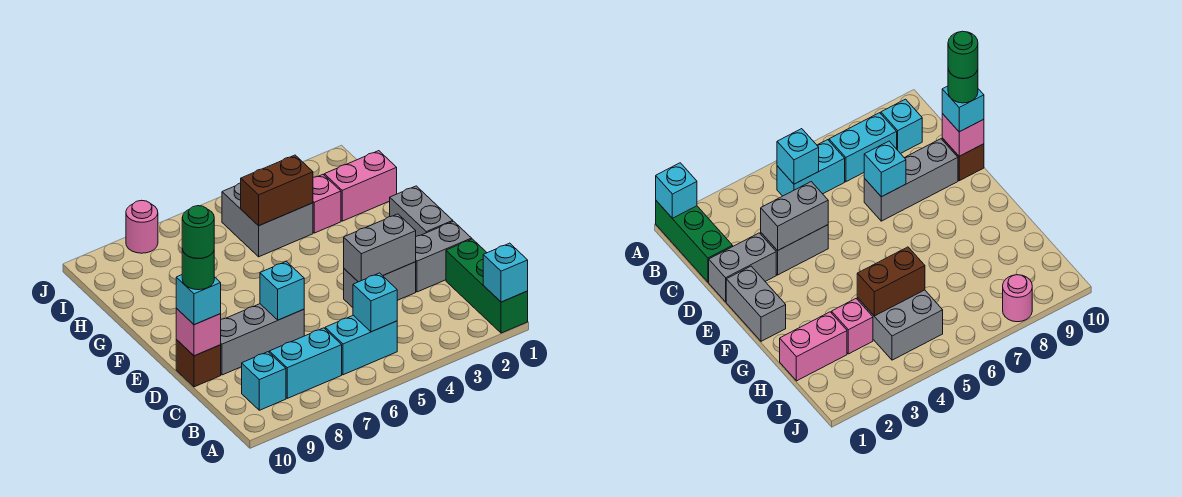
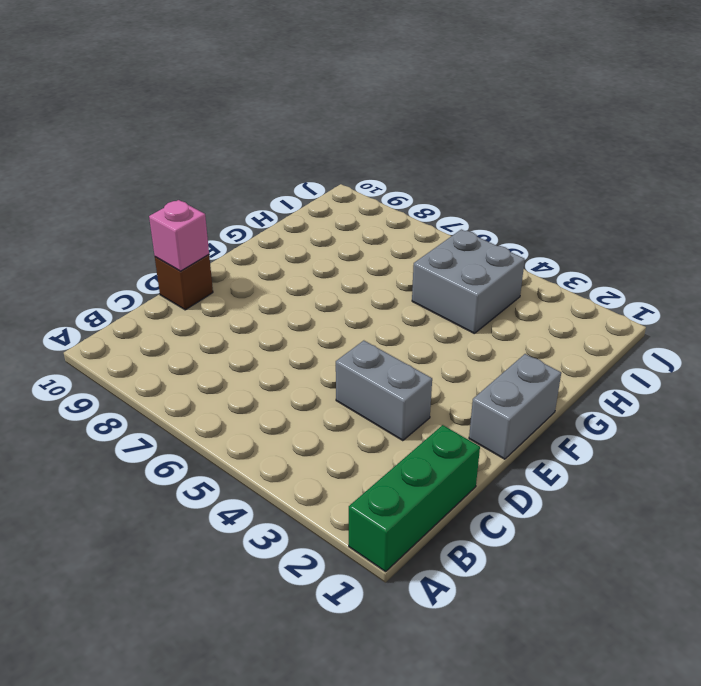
none -> cyan 1x2 brick [325,315,397,375]
none -> cyan 1x2 brick [269,328,342,398]
none -> cyan 1x1 brick [242,352,286,410]

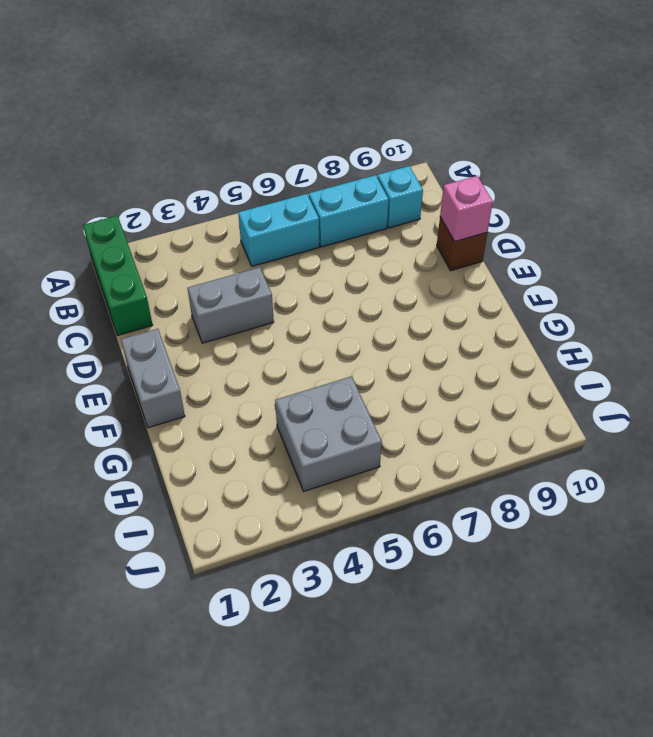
none -> grey 1x2 brick [416,221,472,292]
none -> grey 1x3 brick [221,304,304,375]
none -> pink 1x2 brick [324,151,397,221]

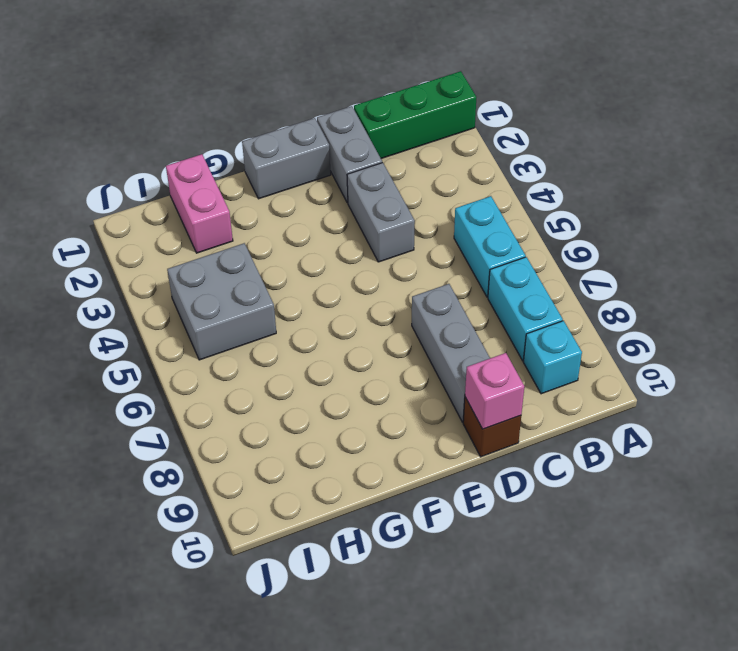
none -> pink 1x1 brick [313,175,341,233]
none -> pink 1x1 round brick [126,200,158,253]
none -> cyan 1x1 brick [483,243,528,302]

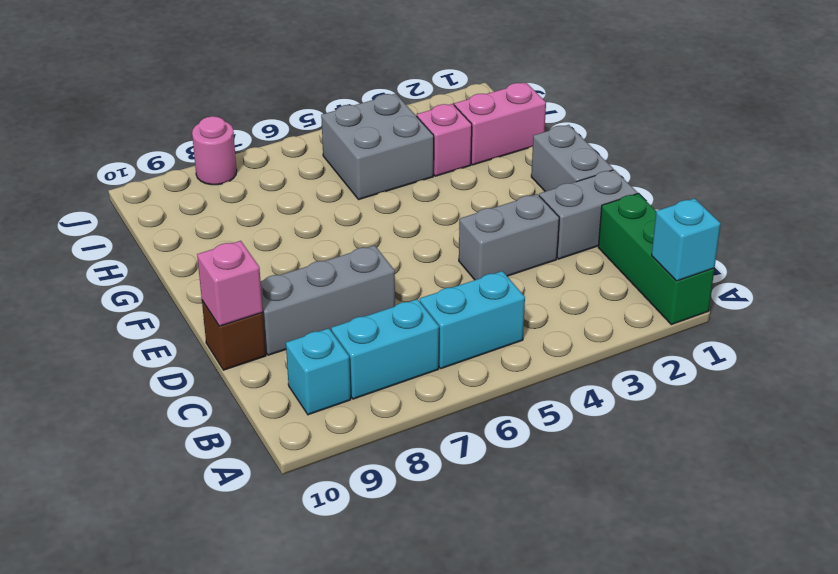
none -> cyan 1x1 brick [353,273,397,332]
none -> grey 1x2 brick [344,214,416,282]
none -> cyan 1x1 brick [260,261,304,320]

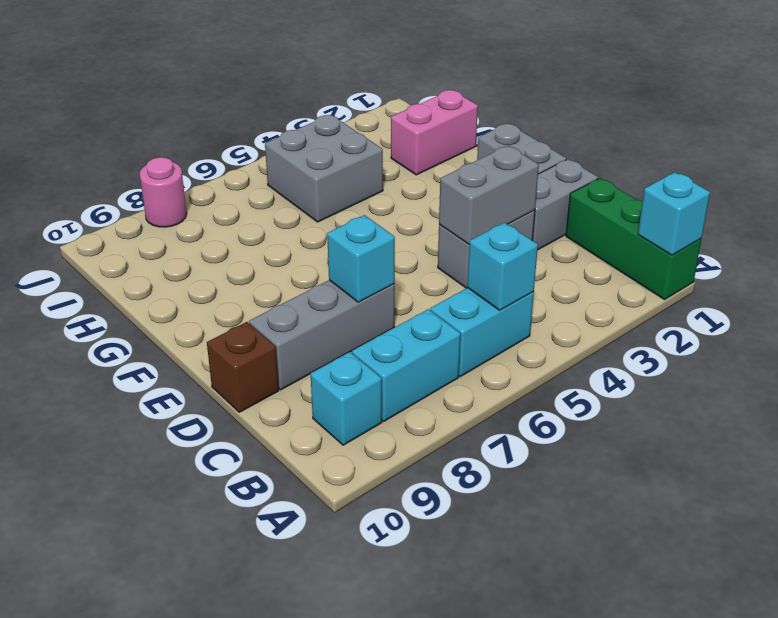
none -> pink 1x1 brick [313,175,341,233]
none -> pink 1x1 brick [176,308,221,356]
none -> brown 1x2 brick [241,155,313,226]

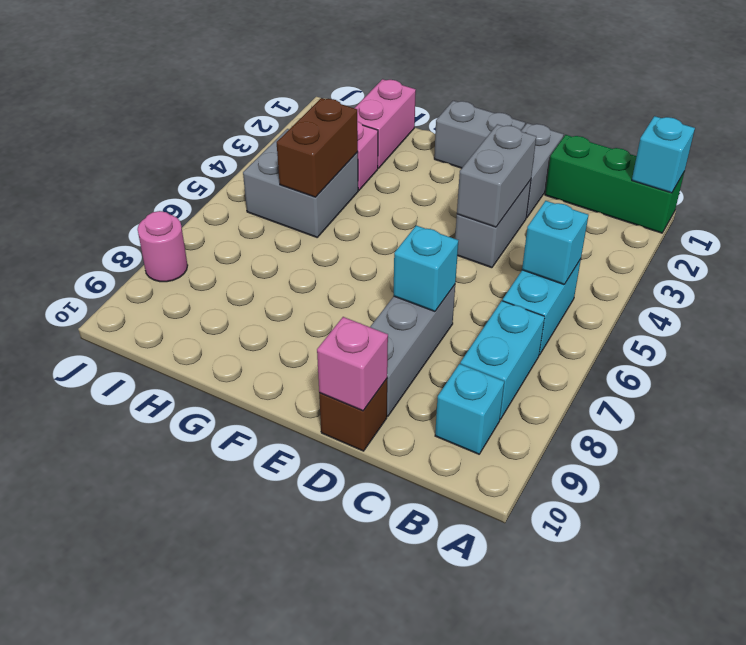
none -> cyan 1x1 brick [176,275,221,325]
none -> green 1x1 round brick [182,249,214,290]
none -> green 1x1 round brick [182,206,214,258]

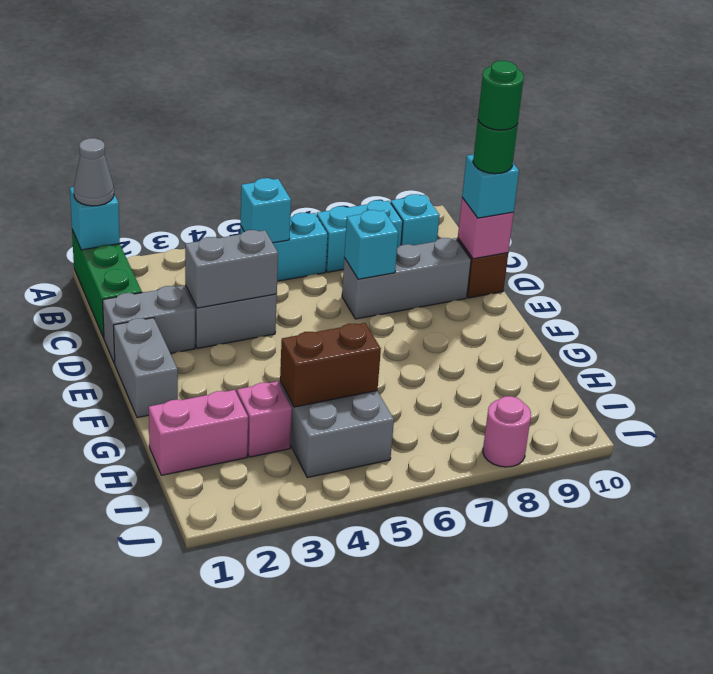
grey 1x1 cone [74,138,114,206] -> none

